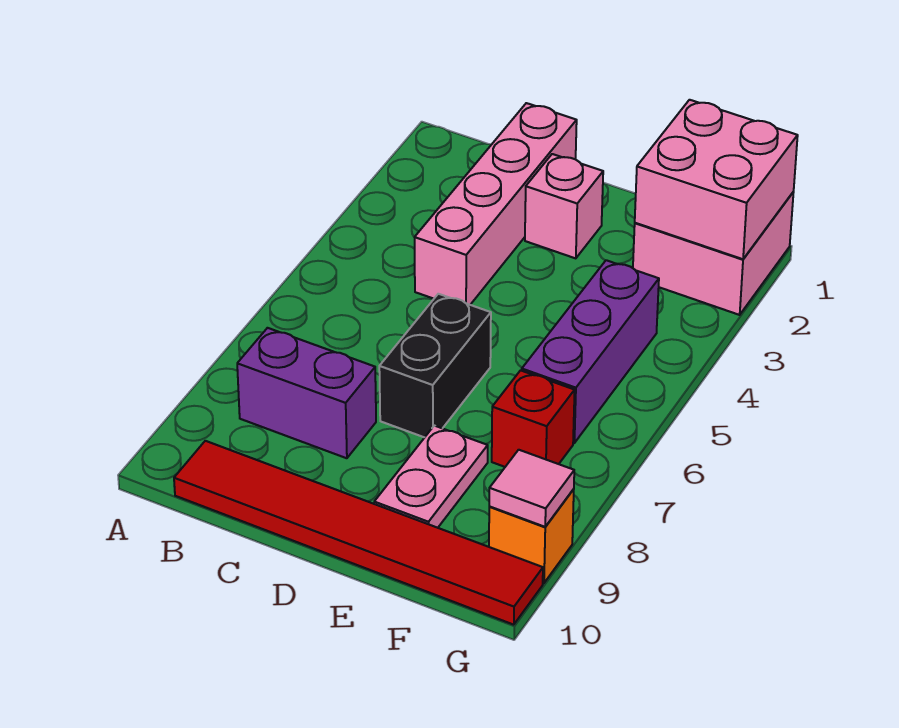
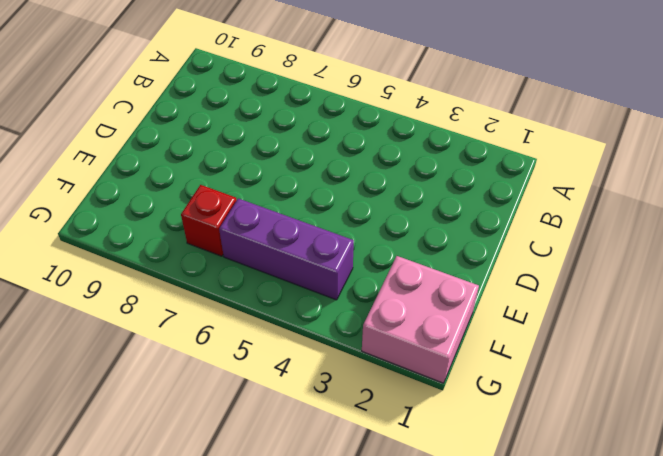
none -> purple 1x2 brick [237,328,376,458]
none -> red 1x6 tile [174,441,543,625]
none -> pink 1x4 brick [415,103,577,305]

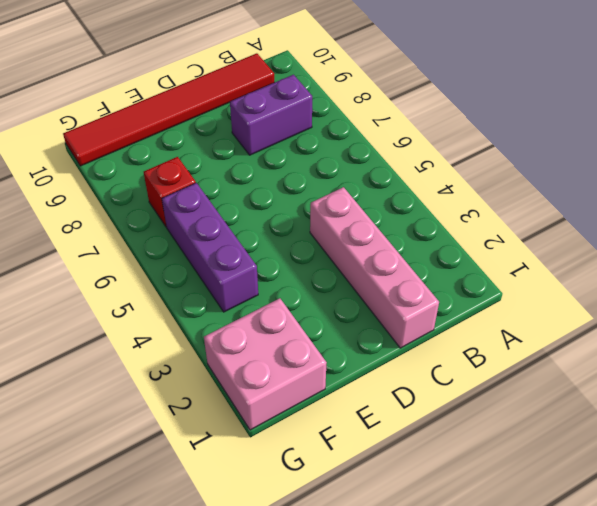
none -> pink 1x1 brick [525,154,603,258]
none -> black 1x2 brick [379,294,491,437]
none -> pink 1x2 plate [374,426,488,528]

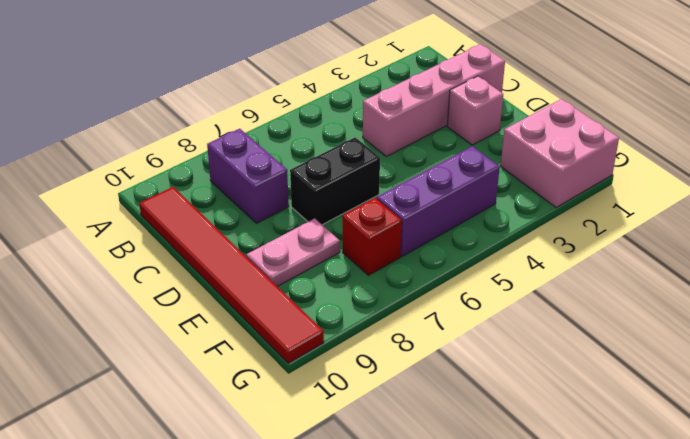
none -> orange 1x1 brick [489,489,574,583]
none -> pink 2x2 brick [635,100,798,259]
none -> pink 1x1 tile [489,450,574,527]

